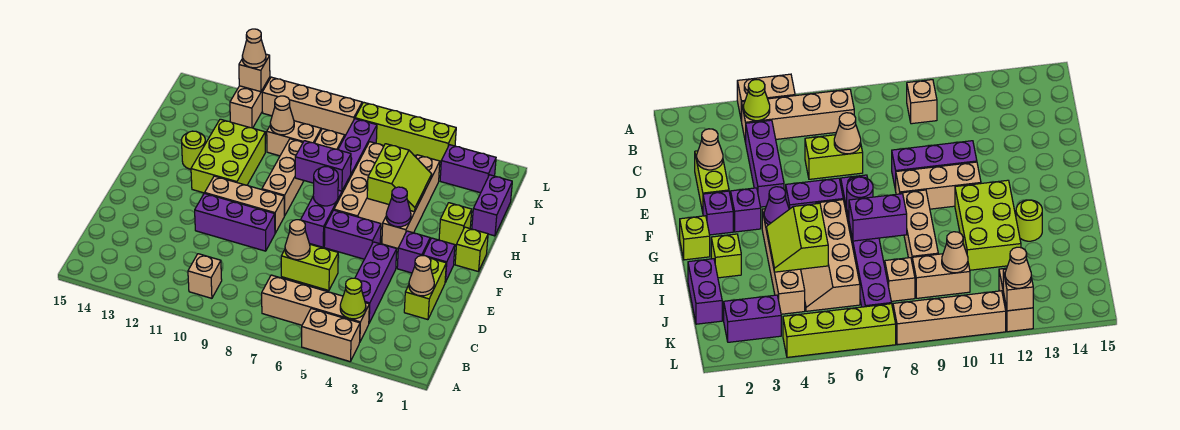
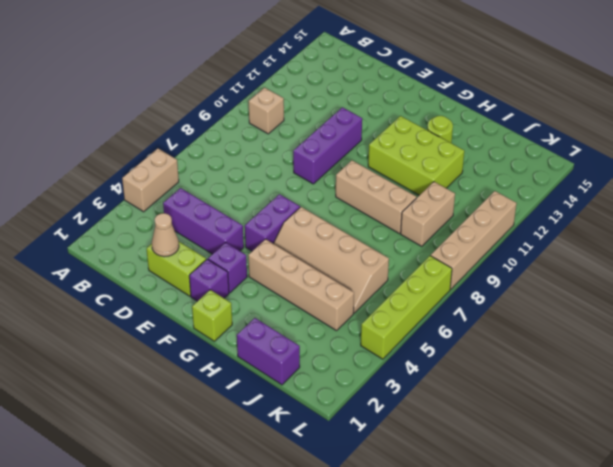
none -> tan 1x4 brick [262,275,369,341]
none -> lime 1x2 brick [281,244,338,290]
none -> purple 1x6 brick [301,119,377,247]
none -> tan 1x3 brick [205,176,284,233]

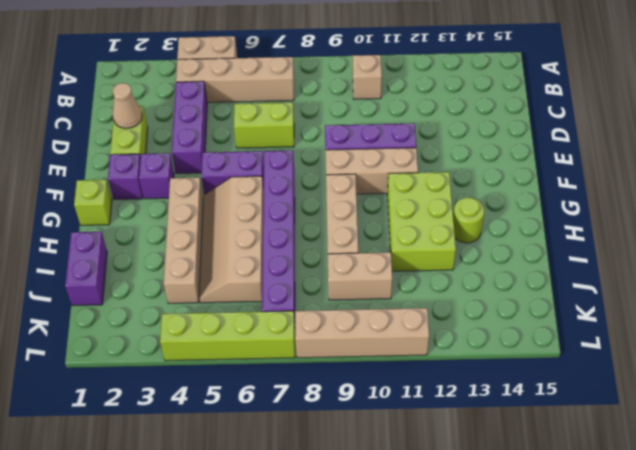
none -> lime 1x1 brick [439,203,472,245]
none -> tan 1x1 brick [315,129,345,150]
none -> purple 1x2 brick [440,145,496,193]
none -> tan 1x2 brick [230,77,270,128]

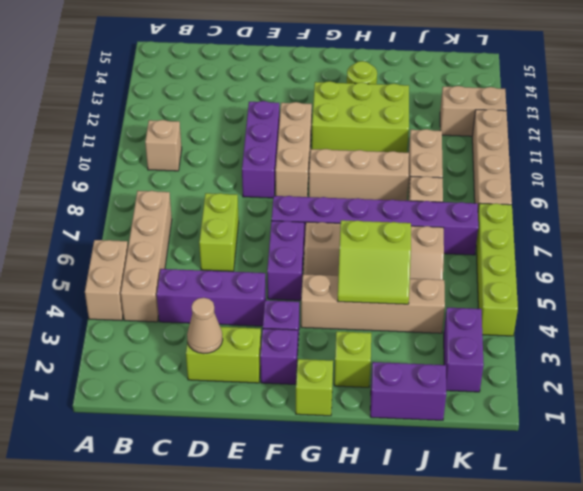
none -> lime 1x1 cone [340,278,366,319]
none -> tan 1x1 cone [285,220,310,260]
none -> purple 1x1 cone [386,187,411,227]
none -> purple 1x1 round brick [313,167,338,206]

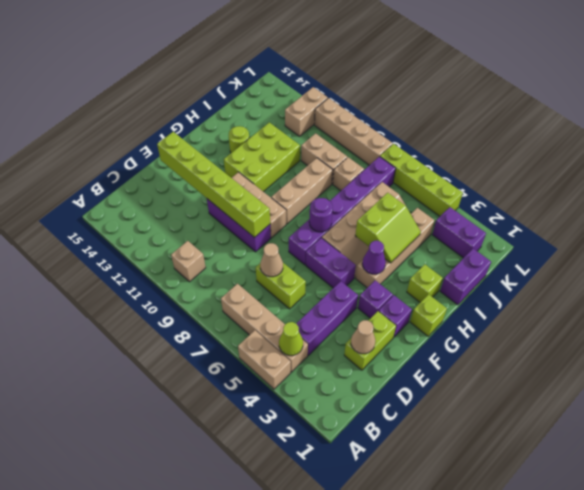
lime 1x6 brick [157,132,270,238] -> none
none -> purple 1x2 brick [295,141,351,191]
none -> tan 1x1 cone [270,96,294,135]
none -> tan 1x1 brick [239,54,270,92]
none -> tan 1x1 cone [242,29,266,68]

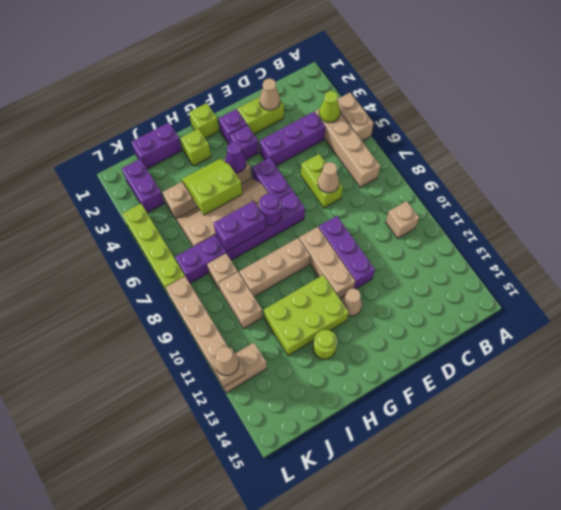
tan 1x1 cone [341,288,362,316] -> tan 1x1 cone moved to [270,96,294,135]
purple 1x2 brick [214,201,266,251] -> purple 1x2 brick turned to [295,141,351,191]

